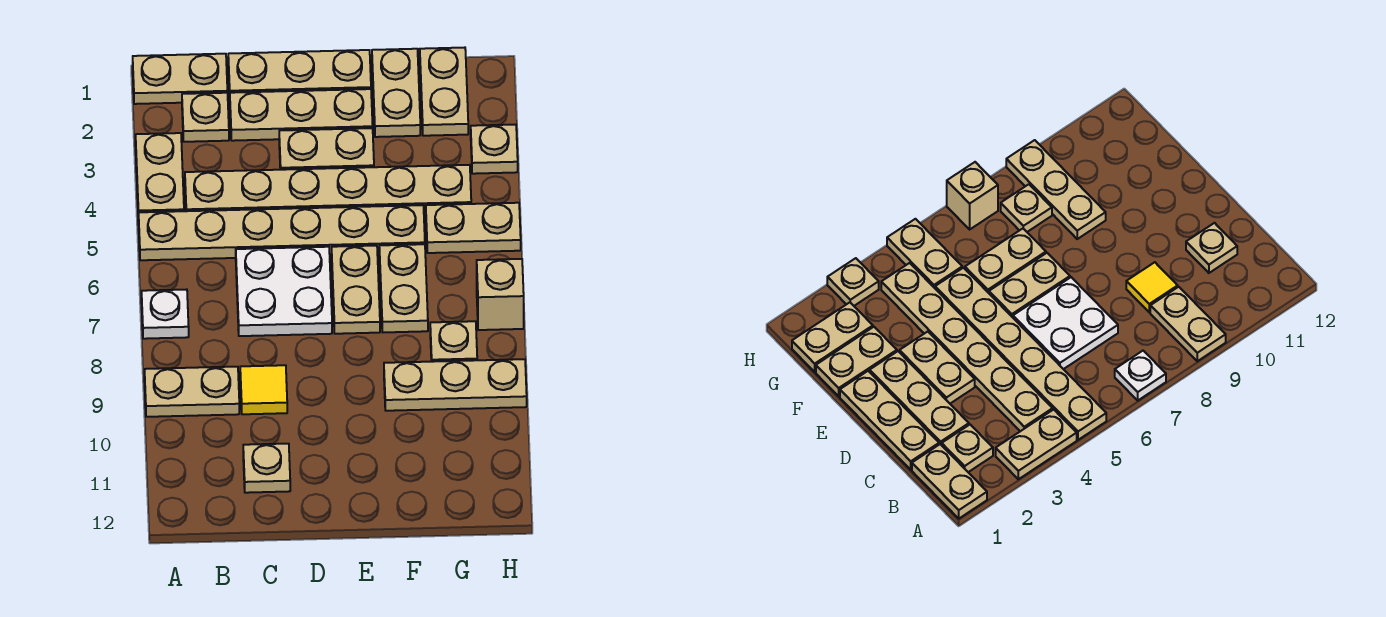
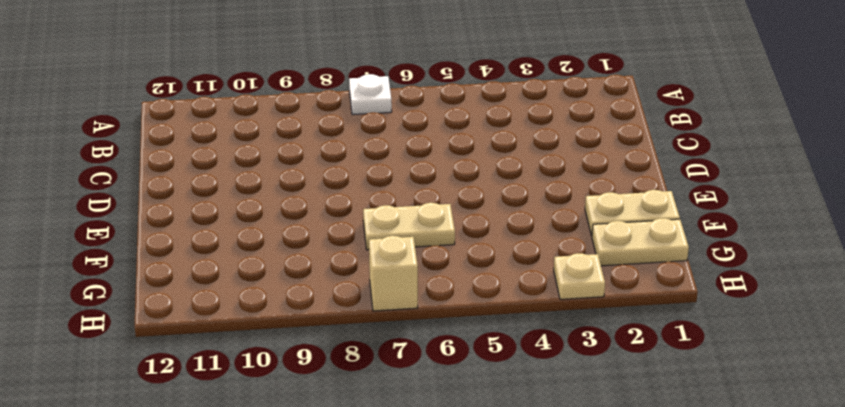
none -> tan 1x2 plate [133,54,227,104]
none -> tan 1x2 plate [136,133,184,221]
none -> tan 1x6 plate [139,205,425,260]

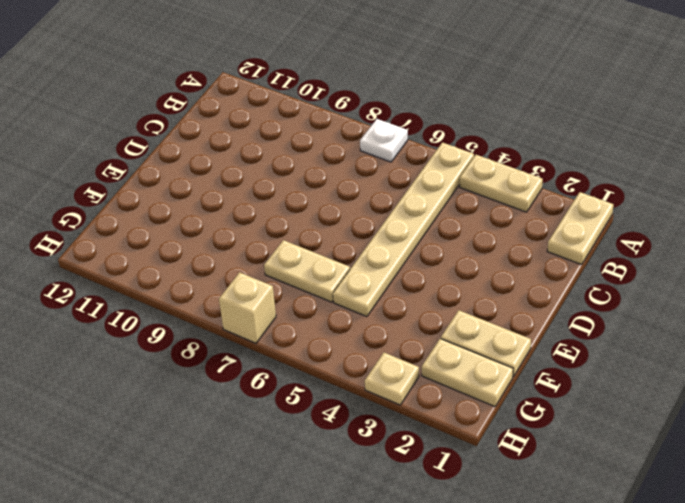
none -> tan 1x2 plate [145,367,239,417]
none -> tan 1x1 plate [182,93,229,142]
none -> tan 1x6 plate [185,165,471,214]

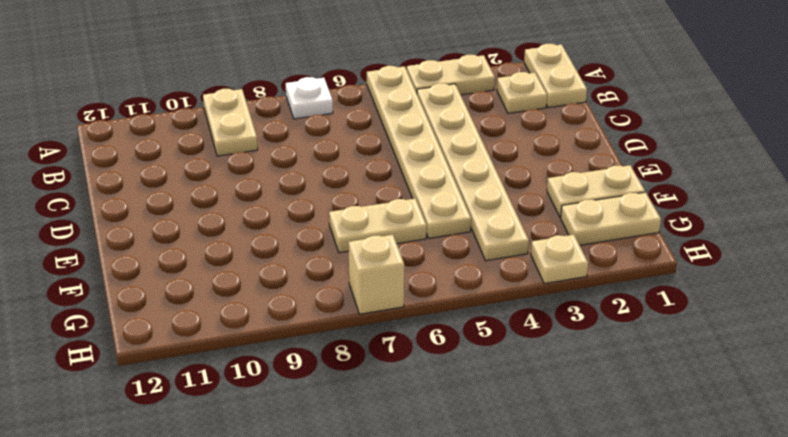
none -> tan 1x3 plate [228,50,371,95]
none -> tan 1x3 plate [230,89,373,141]
none -> white 2x2 plate [236,247,332,336]

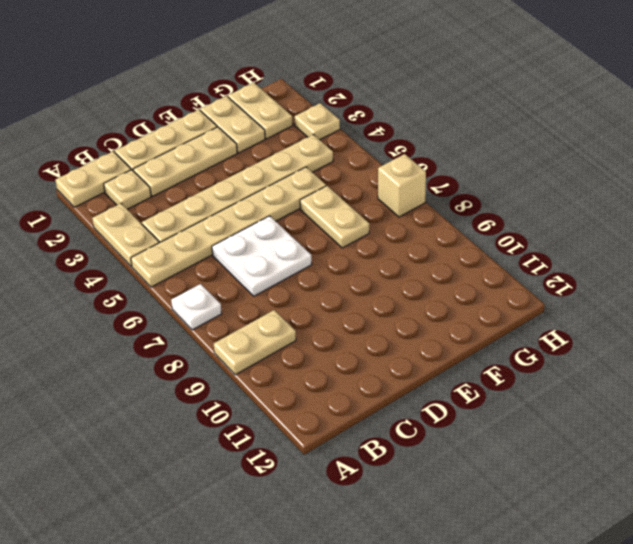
none -> yellow 1x1 tile [240,365,287,414]
none -> tan 1x1 plate [243,444,290,493]
none -> tan 1x2 plate [279,128,374,170]

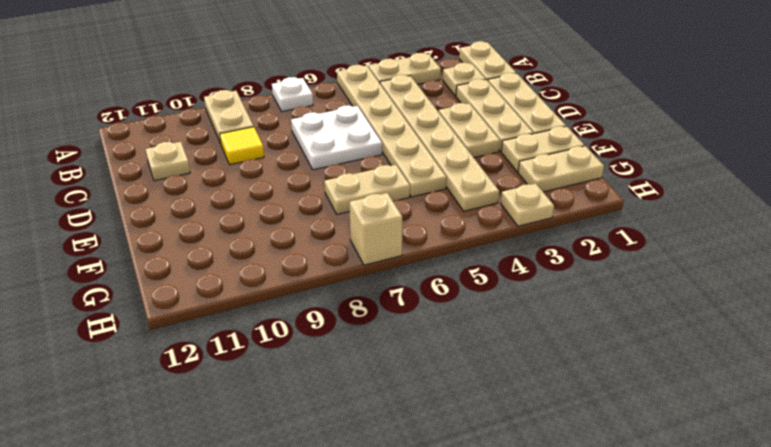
none -> tan 1x2 plate [332,246,380,334]
none -> tan 1x3 plate [384,359,527,411]
none -> tan 1x2 plate [426,203,521,253]

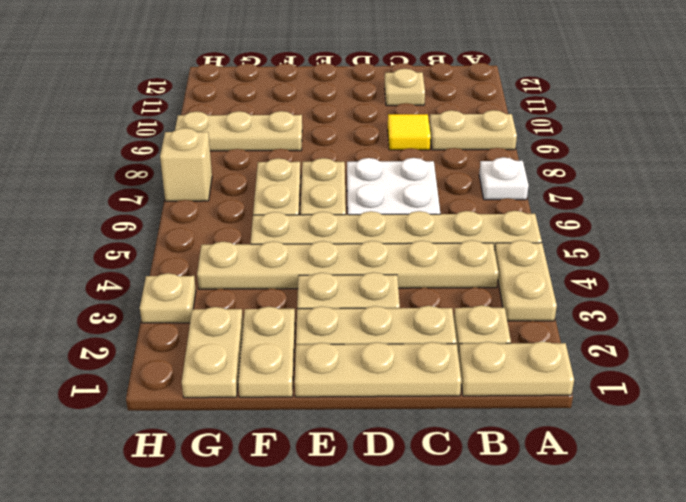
none -> tan 1x2 plate [426,203,521,253]
none -> tan 1x1 plate [430,321,477,362]

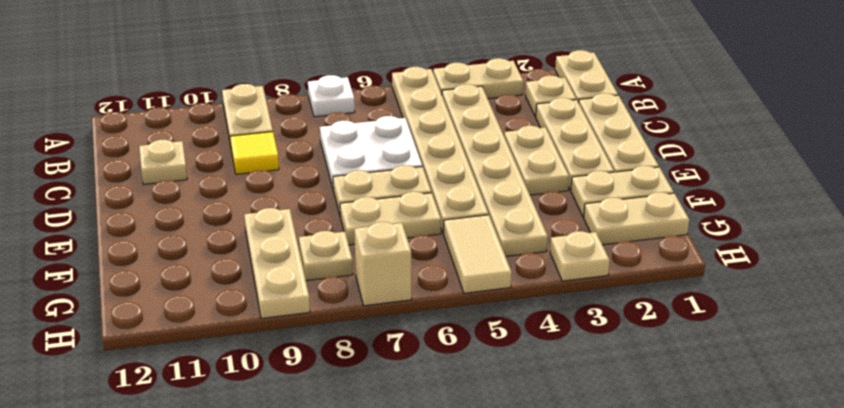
tan 1x2 tile [444,215,512,293] -> tan 1x2 plate [426,203,521,253]

